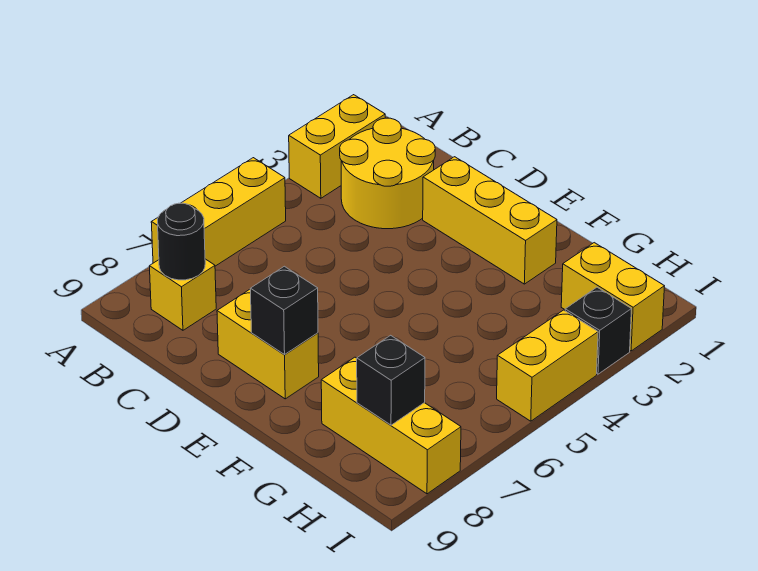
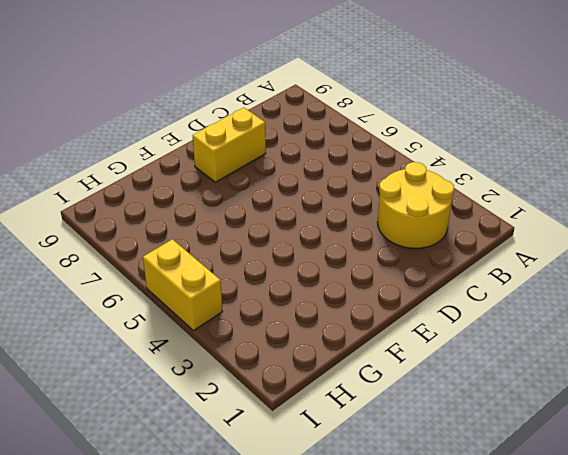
none -> yellow 1x2 brick [289,95,385,198]
none -> yellow 1x3 brick [151,158,286,266]
none -> yellow 1x1 brick [149,259,216,330]

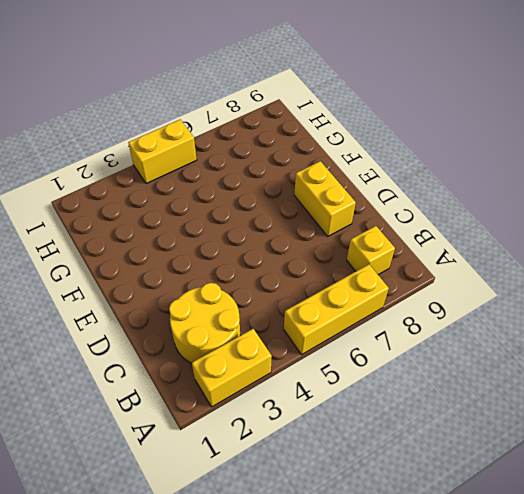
none -> yellow 1x3 brick [423,157,557,284]
none -> yellow 1x3 brick [321,357,461,494]
none -> yellow 1x2 brick [561,243,664,351]

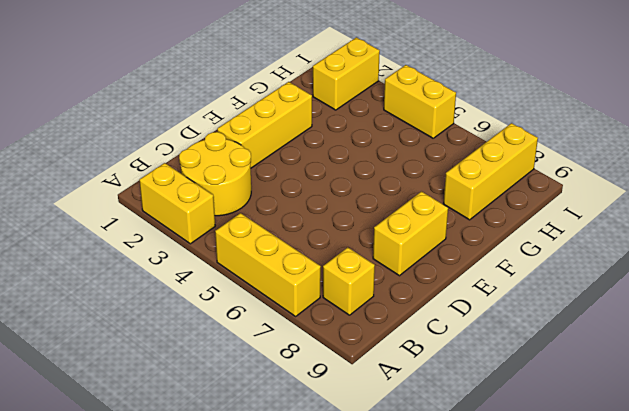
none -> black 1x1 brick [565,287,632,374]
none -> black 1x1 round brick [158,203,205,280]
none -> black 1x1 brick [250,266,318,354]

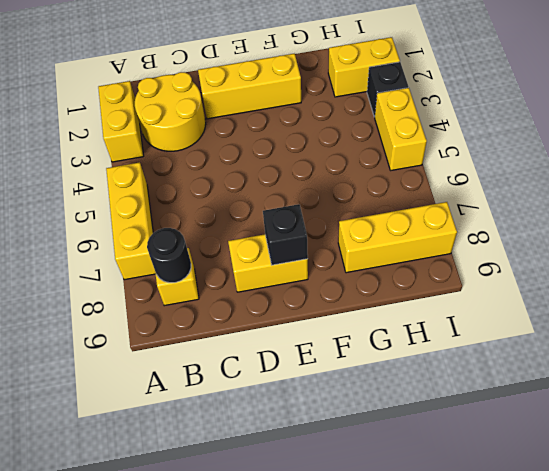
none -> black 1x1 brick [357,335,425,425]

